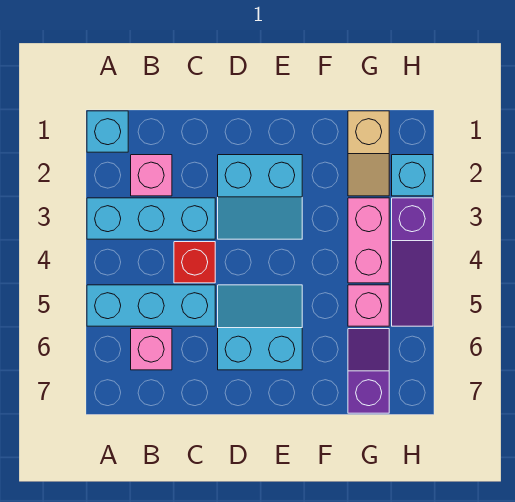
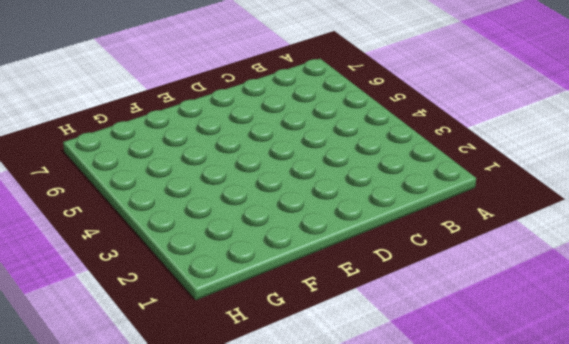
none -> cyan 1x1 brick [87,111,128,152]
none -> cyan 1x3 brick [87,198,215,239]
none -> cyan 1x3 brick [87,285,215,326]

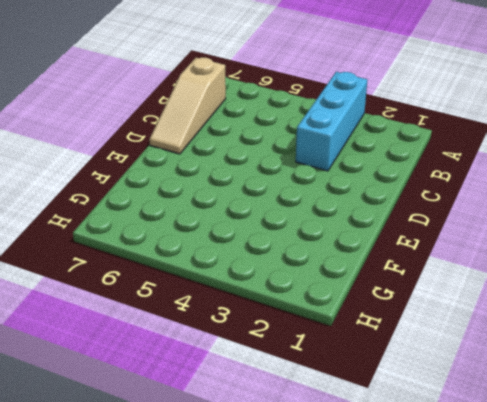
tan 1x3 slope [149,57,226,154] -> none
none -> cyan 1x1 brick [87,111,128,152]
none -> cyan 1x3 brick [87,285,215,326]
none -> pink 1x1 brick [131,155,172,196]

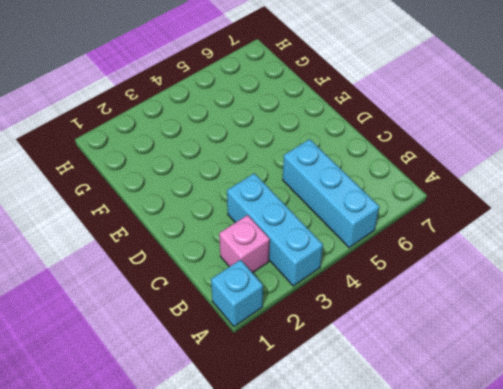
none -> pink 1x1 brick [131,329,172,370]
none -> red 1x1 brick [174,242,215,283]
none -> cyan 2x2 slope [218,155,302,239]

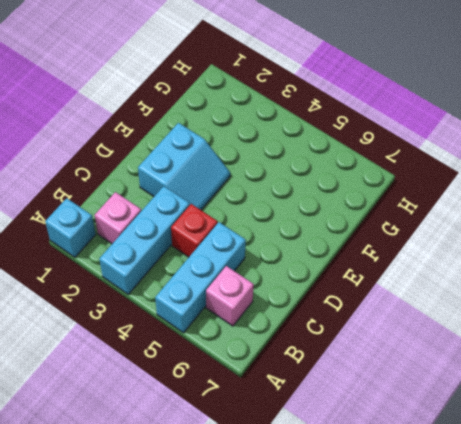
none -> cyan 2x2 slope [218,285,302,370]
none -> tan 1x2 slope [348,111,389,196]
none -> pink 1x2 brick [348,198,389,283]

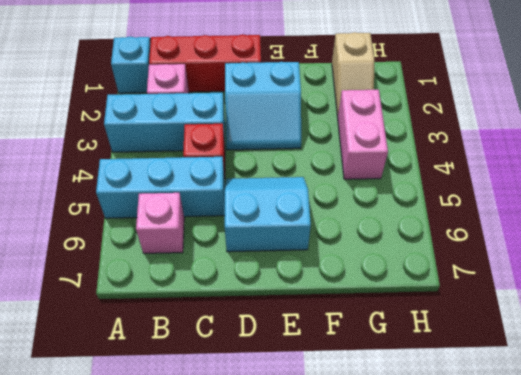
red 1x3 brick [149,34,261,92] -> none
none -> pink 1x1 brick [348,285,389,326]
none -> purple 1x2 slope [348,329,389,413]
none -> cyan 1x1 brick [392,155,433,196]

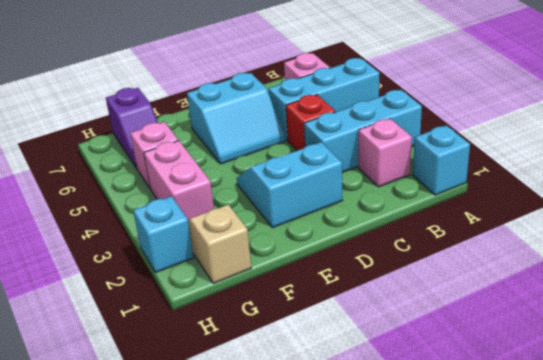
none -> purple 1x3 slope [392,198,433,326]

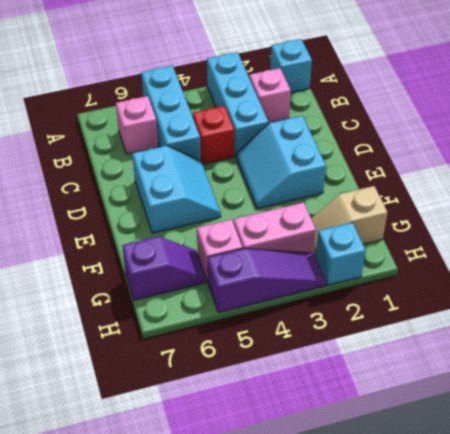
purple 1x3 slope [208,248,326,313] -> purple 1x3 slope turned to [392,198,433,326]

